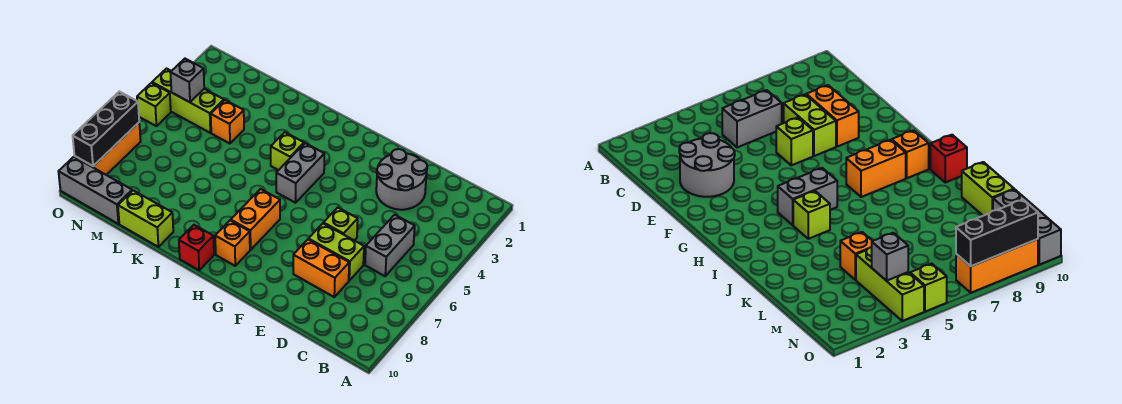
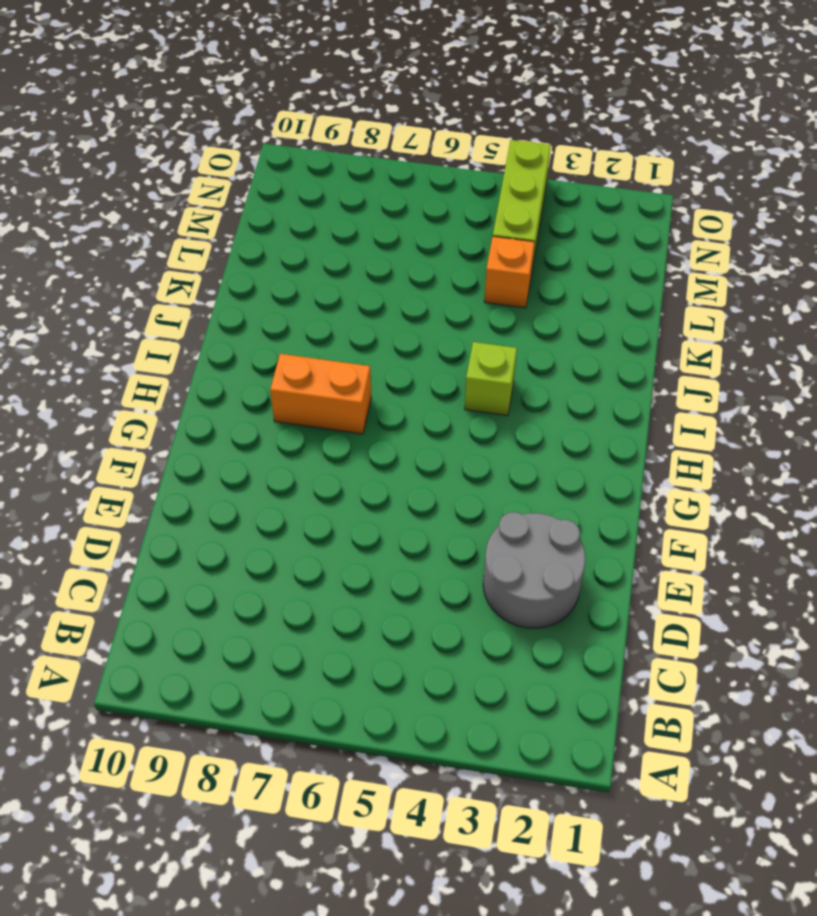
none -> grey 1x2 brick [365,215,415,276]
none -> lime 1x2 brick [308,224,364,281]
none -> orange 1x2 brick [293,240,349,297]

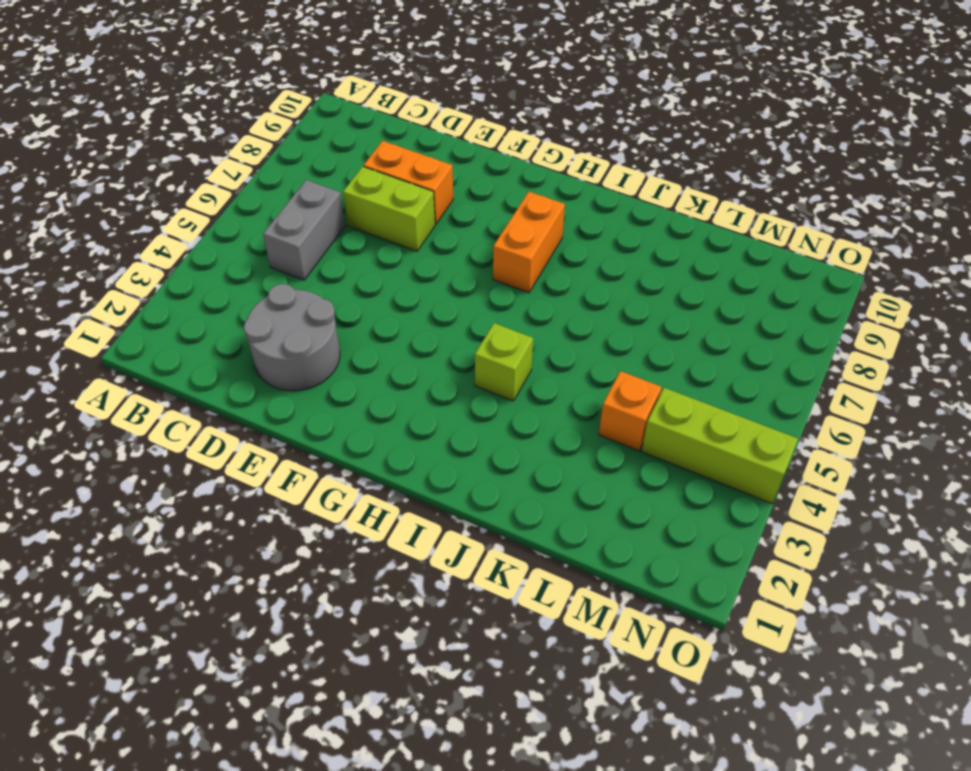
none -> lime 1x1 brick [323,208,358,241]
none -> grey 1x2 brick [276,143,324,203]
none -> orange 1x1 brick [215,220,250,266]

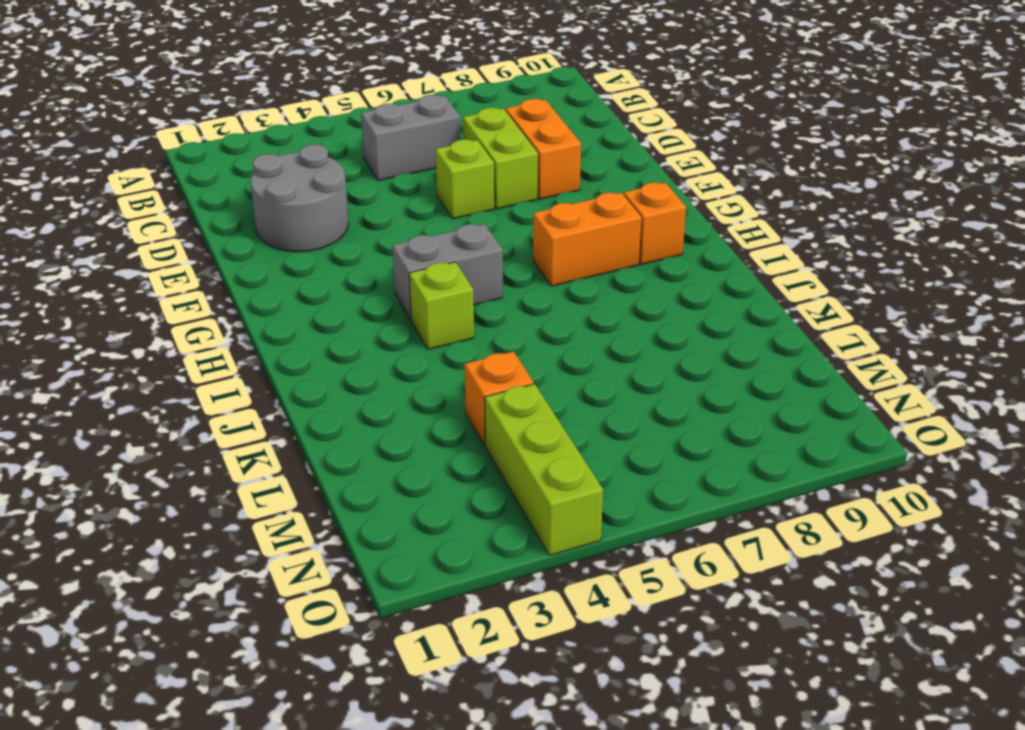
none -> red 1x1 brick [179,225,214,270]
none -> lime 1x2 brick [118,190,173,247]
none -> grey 1x3 brick [59,157,132,224]

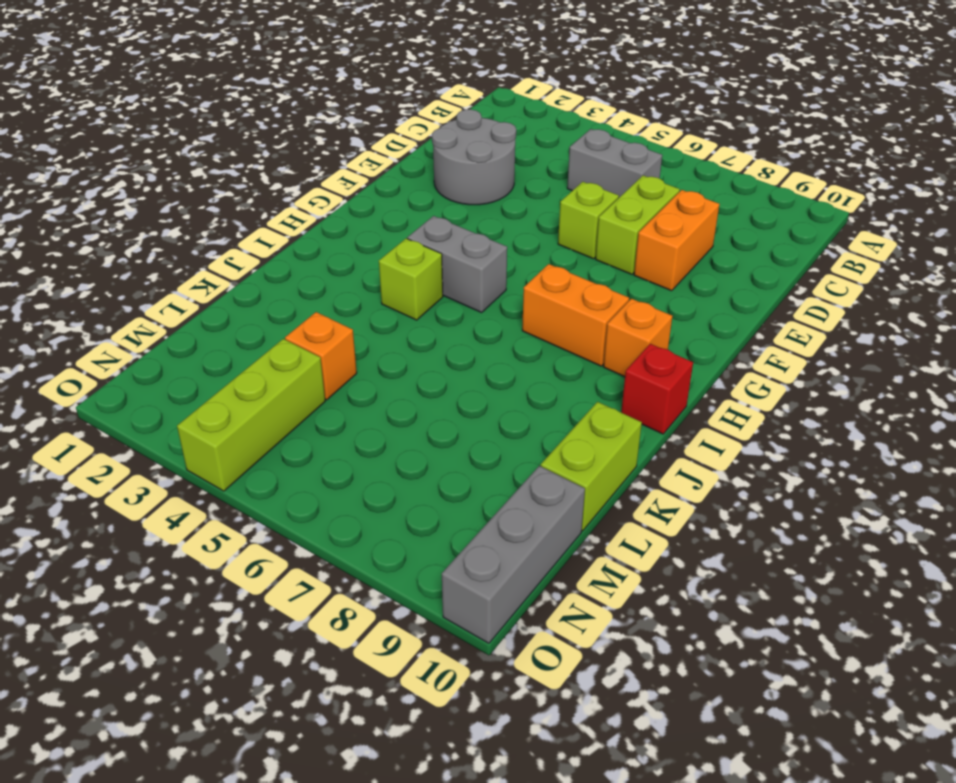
none -> lime 1x1 brick [137,83,171,126]
none -> orange 1x3 brick [75,123,141,175]
none -> grey 1x1 brick [170,59,204,102]

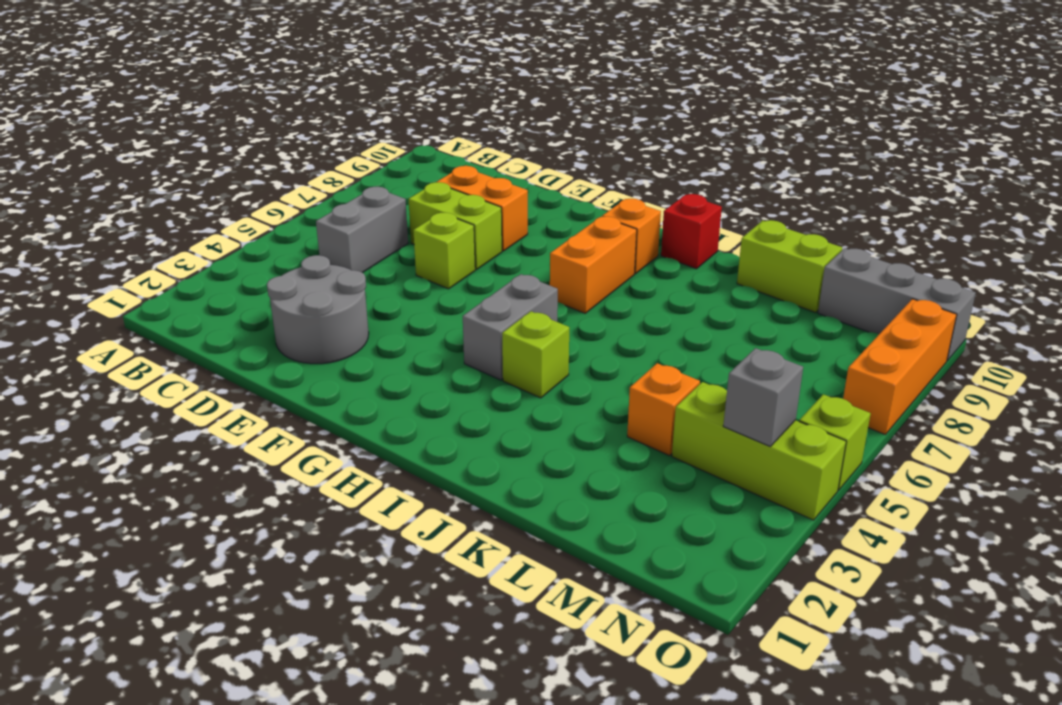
none -> black 1x3 brick [73,92,139,166]

